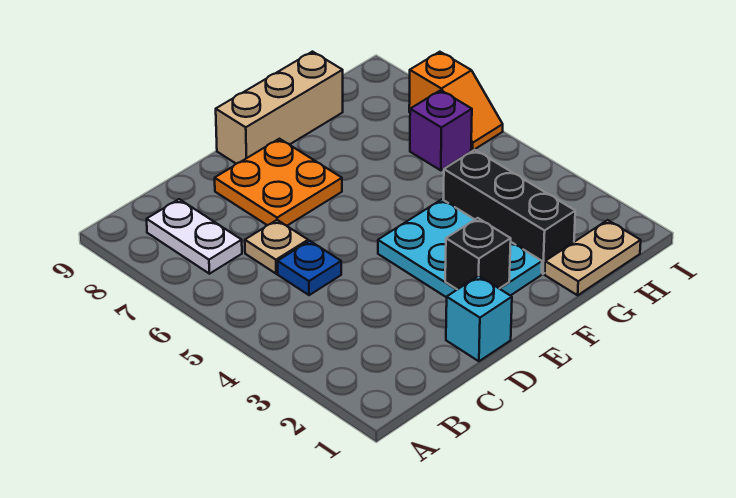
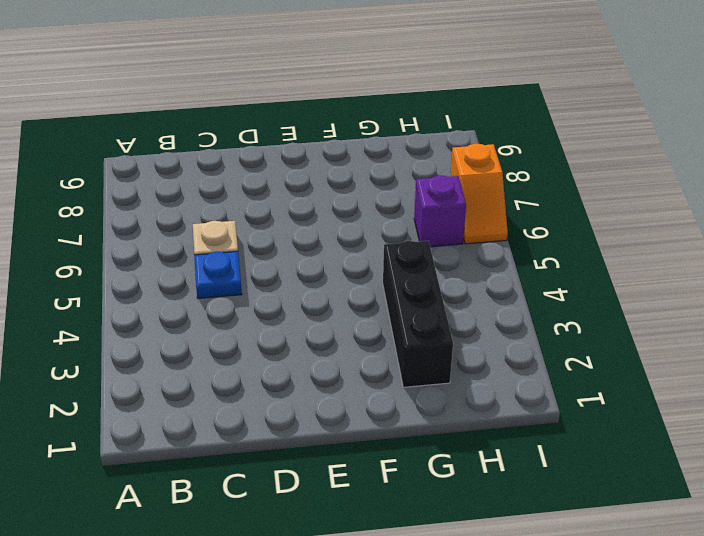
none -> white 1x2 plate [147,199,242,274]
none -> cyan 1x1 brick [446,276,512,361]
none -> orange 2x2 plate [215,139,342,226]

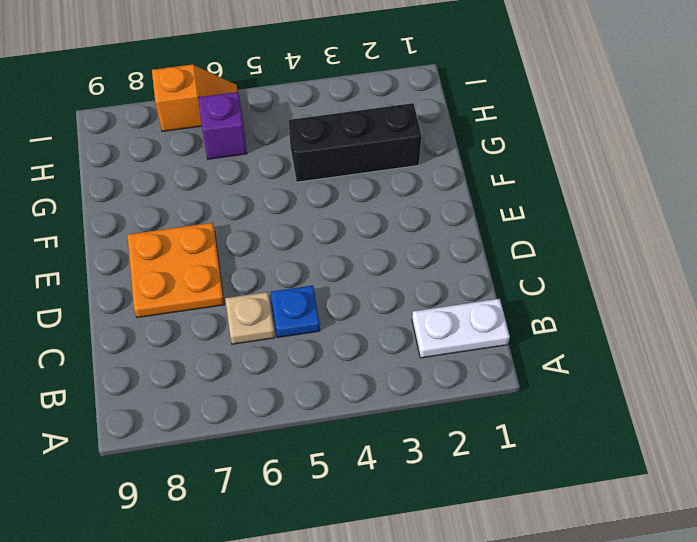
white 1x2 plate [412,299,510,358] -> white 1x2 plate moved to [147,199,242,274]
none -> cyan 1x1 brick [446,276,512,361]
none -> cyan 2x3 plate [378,199,542,297]
none -> tan 1x3 brick [216,52,343,164]

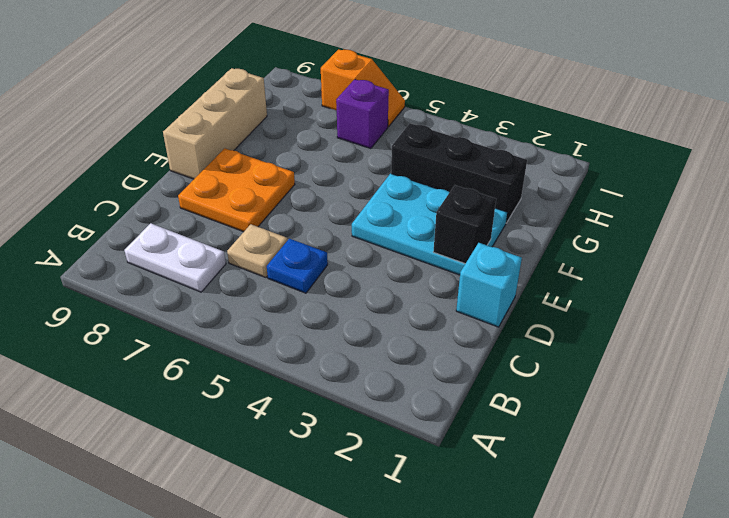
none -> tan 1x2 plate [545,220,641,295]

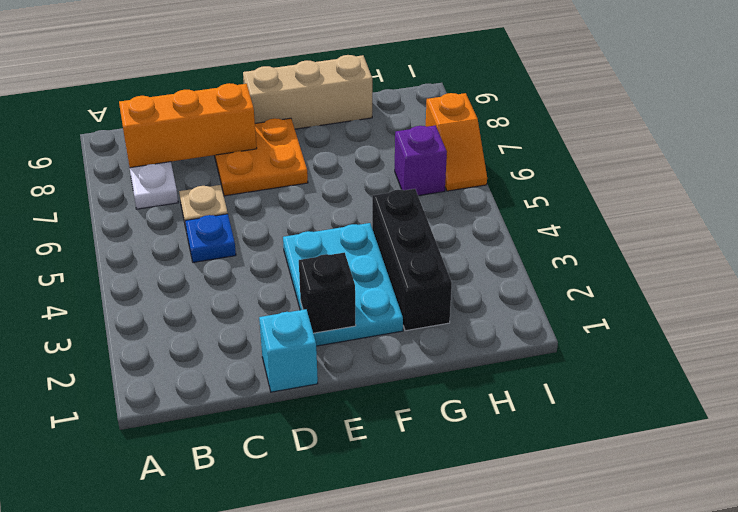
orange 1x3 brick [119,83,257,168] -> none
none -> tan 1x2 plate [545,220,641,295]

